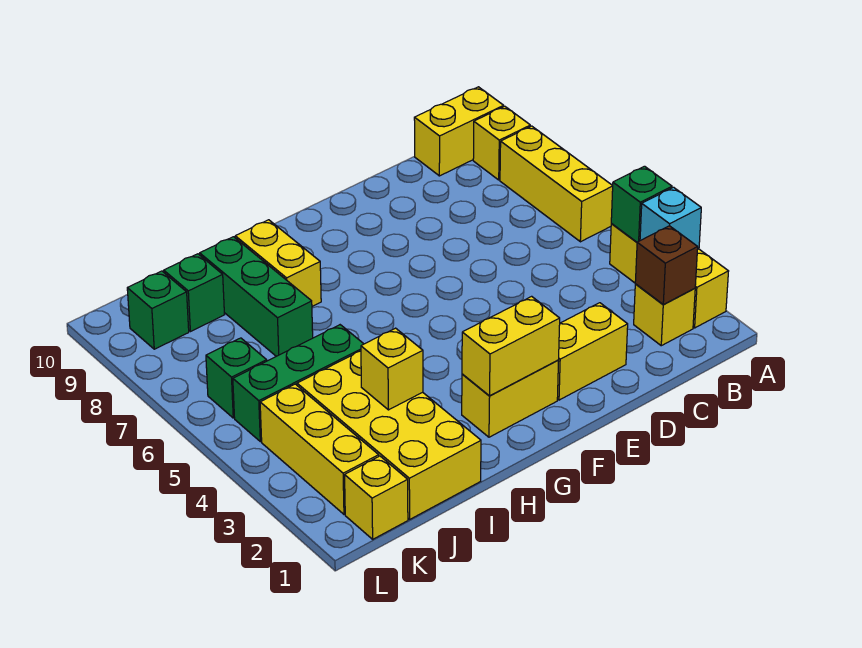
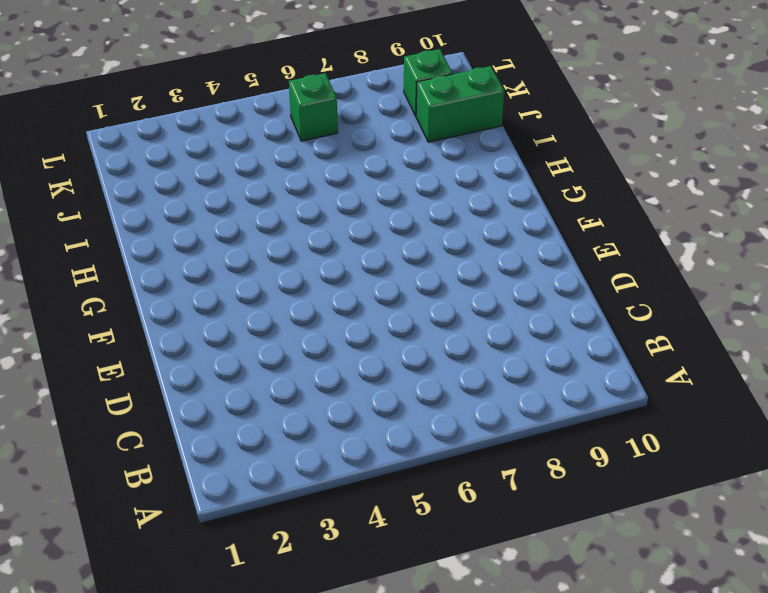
green 1x2 brick [416,66,504,142] -> green 1x1 brick [164,254,224,332]
none -> yellow 1x3 brick [610,224,729,328]
none -> yellow 1x3 brick [500,126,613,242]
none -> yellow 1x1 brick [473,106,530,180]

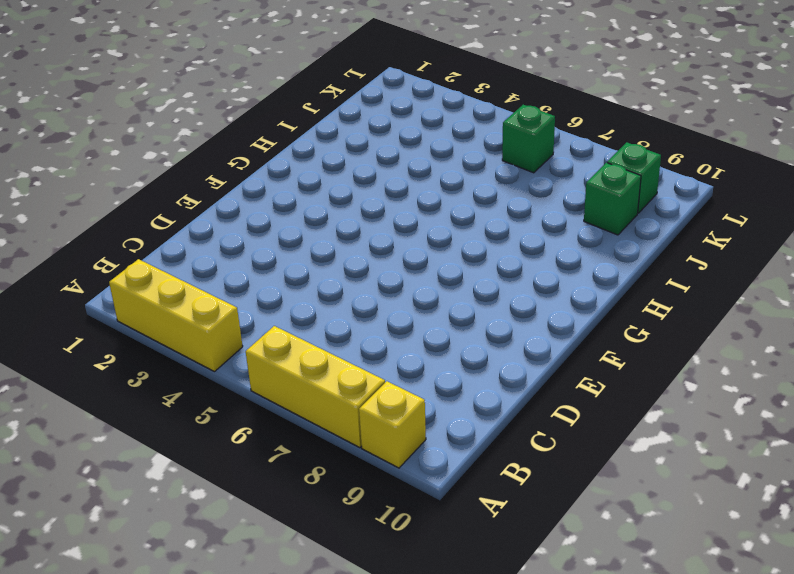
none -> yellow 1x2 brick [414,87,504,176]
none -> yellow 1x1 brick [634,284,695,346]
none -> yellow 1x2 brick [557,303,628,400]

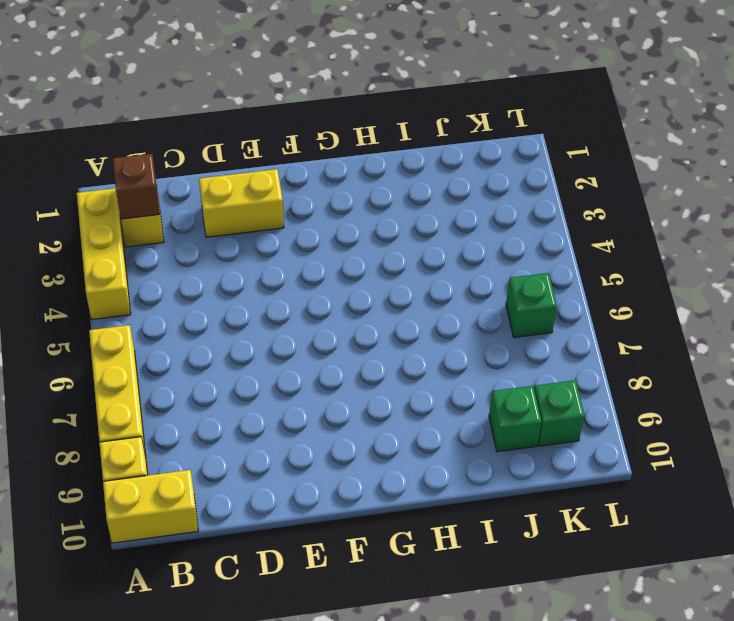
none -> yellow 1x2 brick [462,360,559,437]
none -> yellow 1x2 brick [235,220,321,306]
none -> yellow 2x4 brick [297,351,481,519]

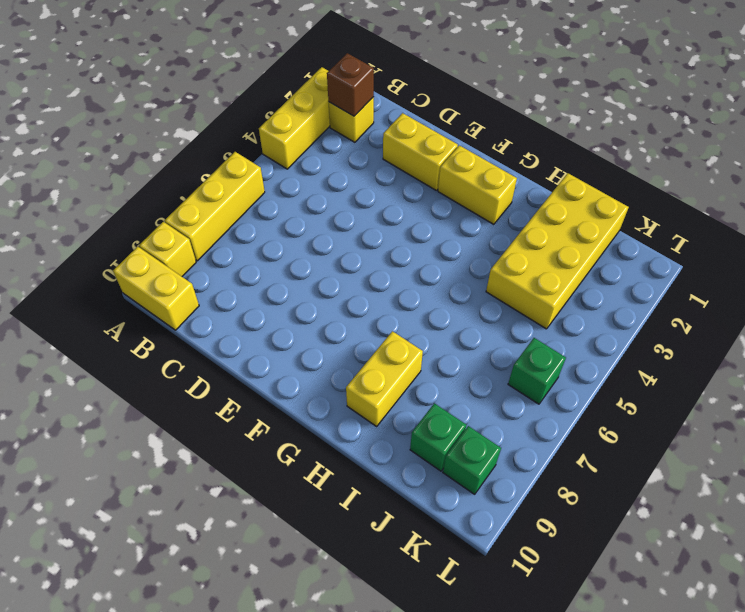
none -> green 1x3 brick [233,325,363,442]
none -> green 1x3 brick [200,237,313,356]
none -> yellow 1x1 brick [345,456,408,539]

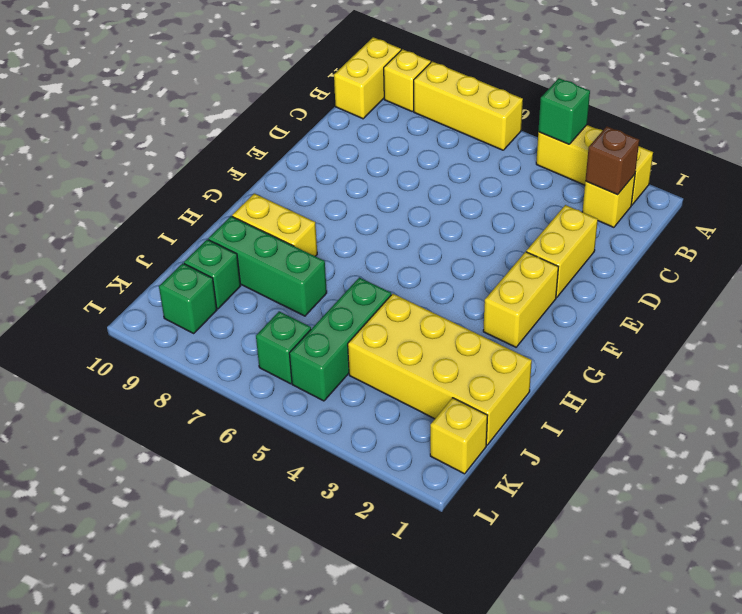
none -> yellow 1x3 brick [260,384,379,514]
none -> cyan 1x1 brick [640,187,701,249]
none -> yellow 1x2 brick [462,296,560,396]

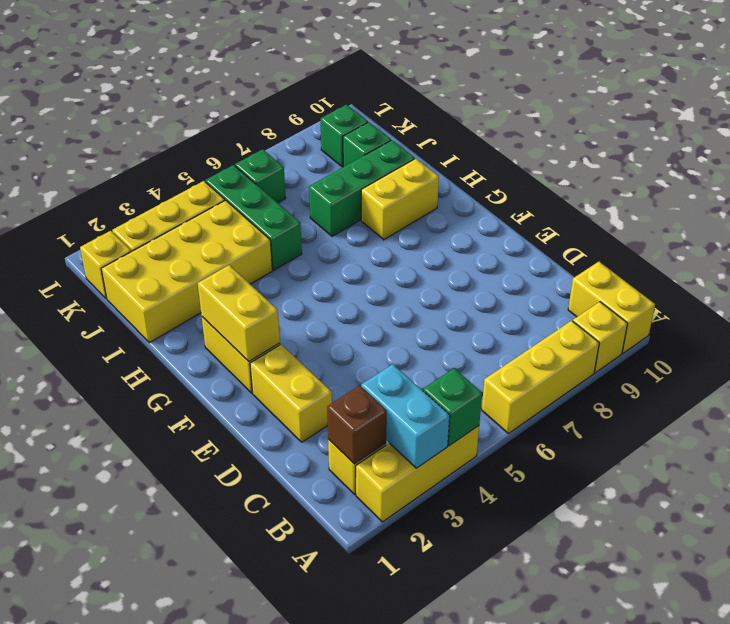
cyan 1x2 brick [361,364,450,468] -> cyan 1x1 brick [640,187,701,249]
none -> yellow 1x1 brick [361,328,423,410]

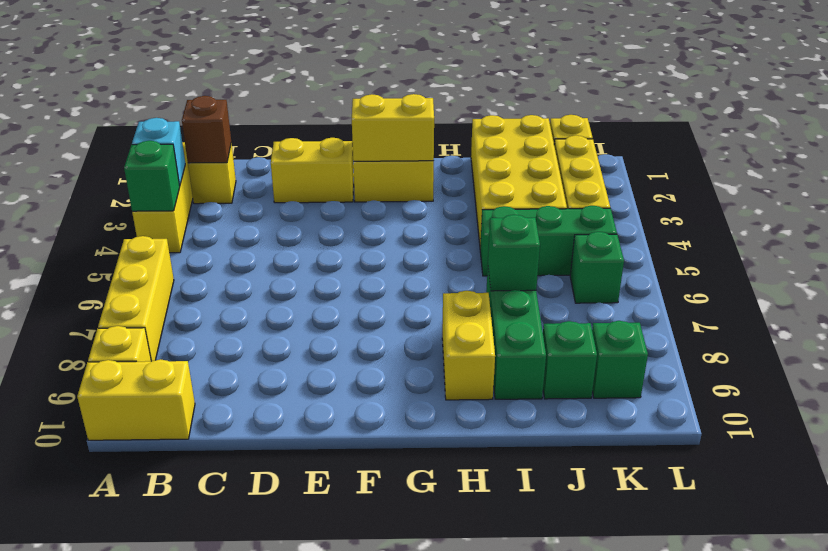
green 1x1 brick [488,215,540,291] -> none
none -> yellow 1x1 brick [361,328,423,410]

